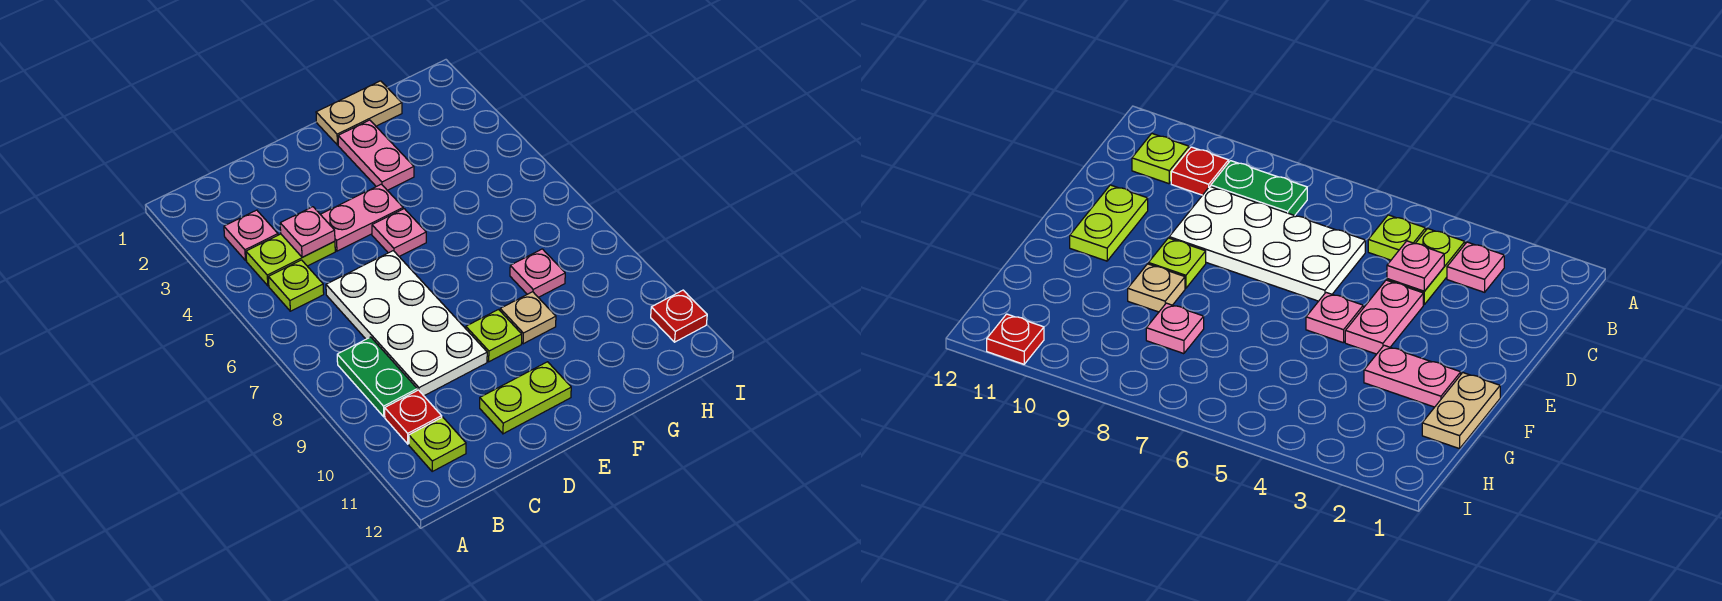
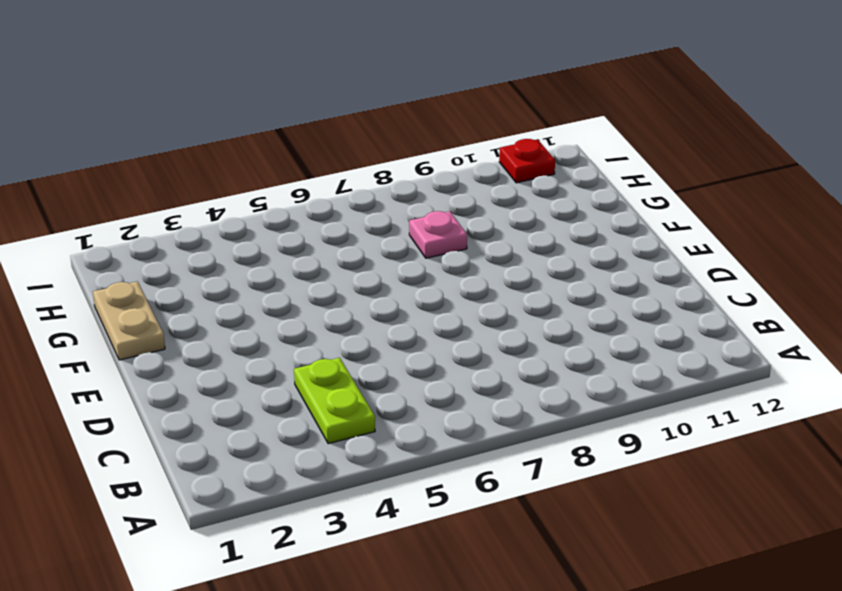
none -> pink 1x1 plate [224,210,278,260]
none -> lime 1x1 plate [268,260,324,311]
none -> green 1x2 plate [337,337,417,417]

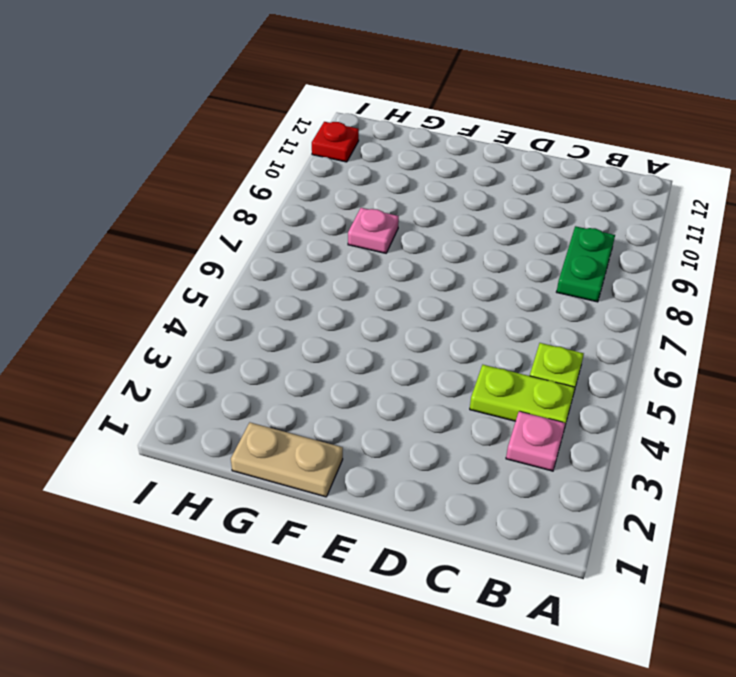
none -> red 1x1 plate [385,390,442,444]
none -> lime 1x1 plate [409,417,466,471]
none -> white 2x4 plate [326,251,487,396]

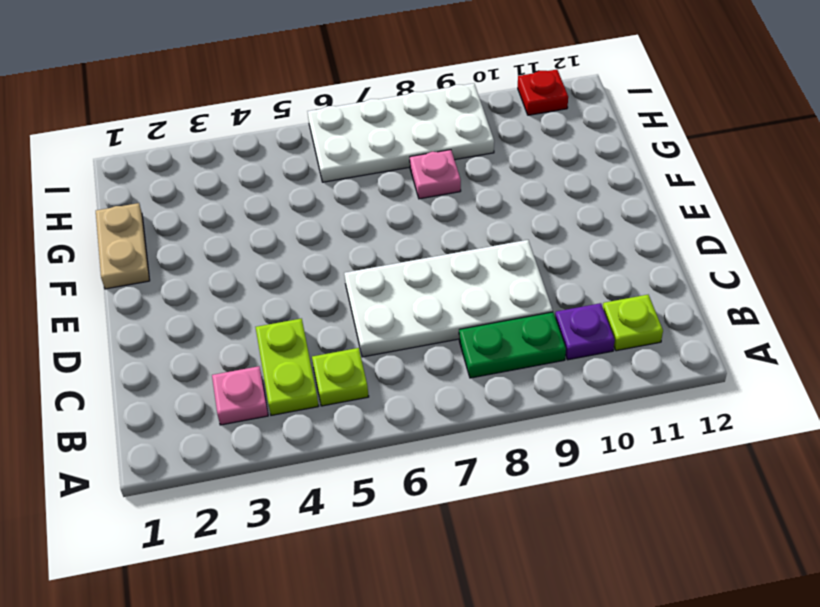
purple 1x1 plate [555,303,615,360] -> red 1x1 plate [385,390,442,444]
white 2x4 plate [307,83,494,182] -> none
none -> pink 1x2 plate [320,184,403,251]
none -> lime 1x2 plate [480,362,571,434]
none -> pink 1x1 plate [372,209,426,256]

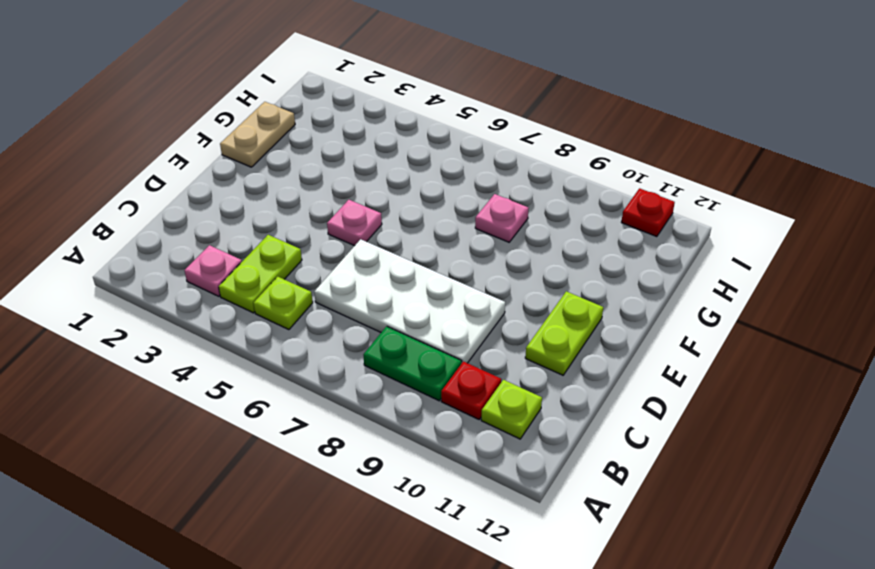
none -> pink 1x2 plate [320,184,403,251]
none -> lime 1x1 plate [466,310,522,362]
none -> pink 1x2 plate [338,120,414,190]

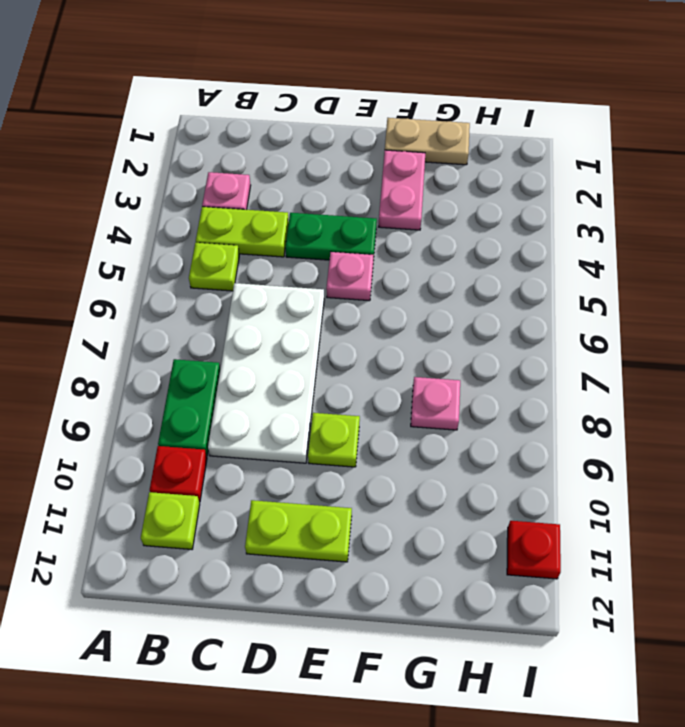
green 1x2 plate [285,213,377,260] -> pink 1x2 plate [320,184,403,251]
none -> tan 1x1 plate [500,292,556,344]
none -> pink 1x1 plate [280,207,335,257]

